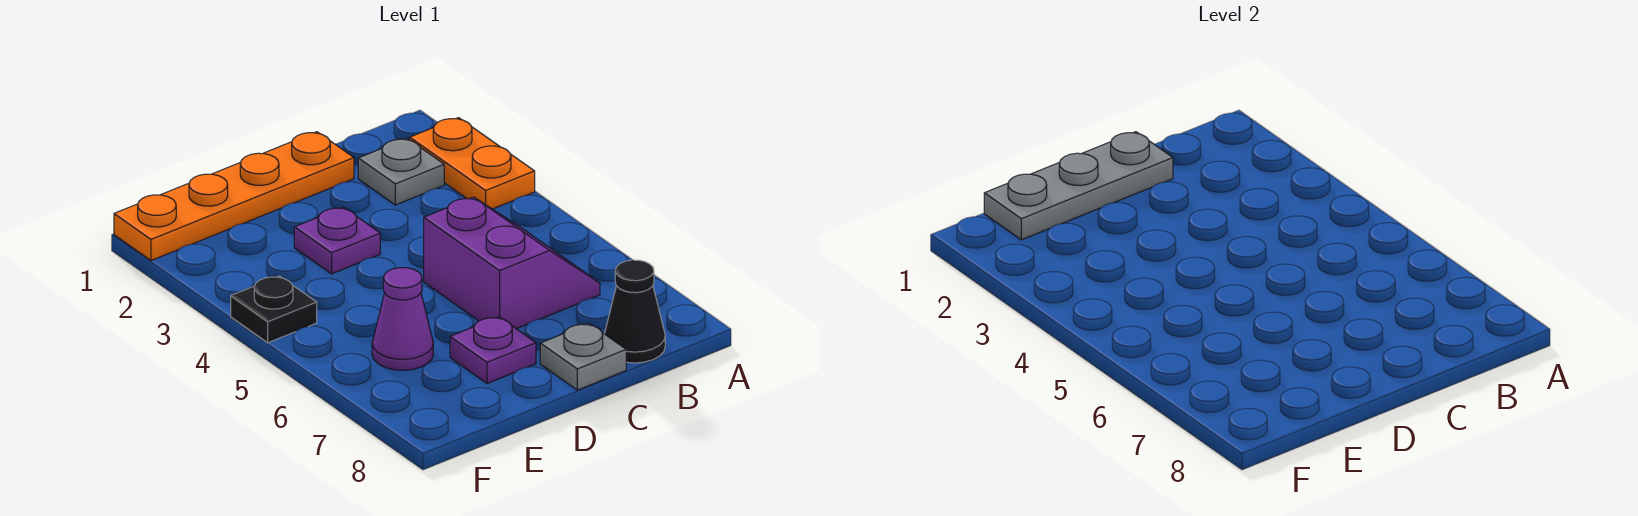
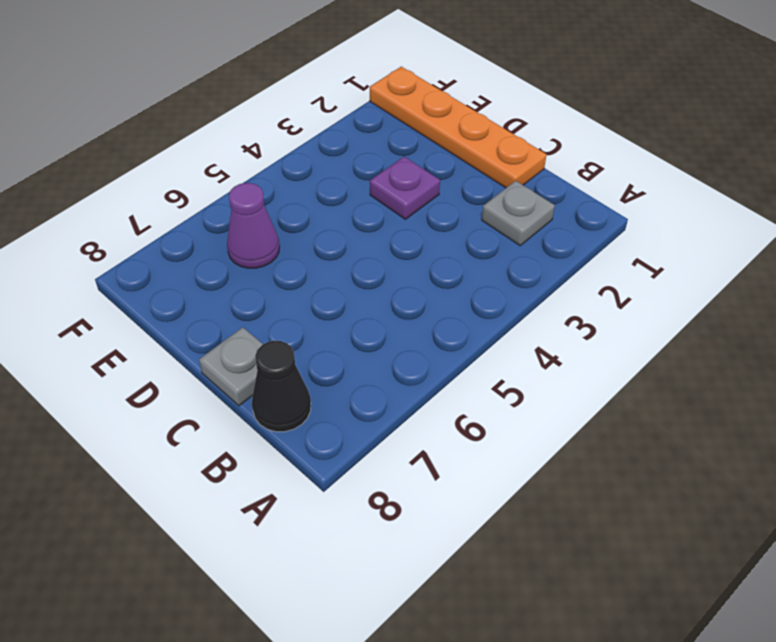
none -> orange 1x2 plate [410,118,535,209]
none -> purple 2x2 slope [424,197,600,329]

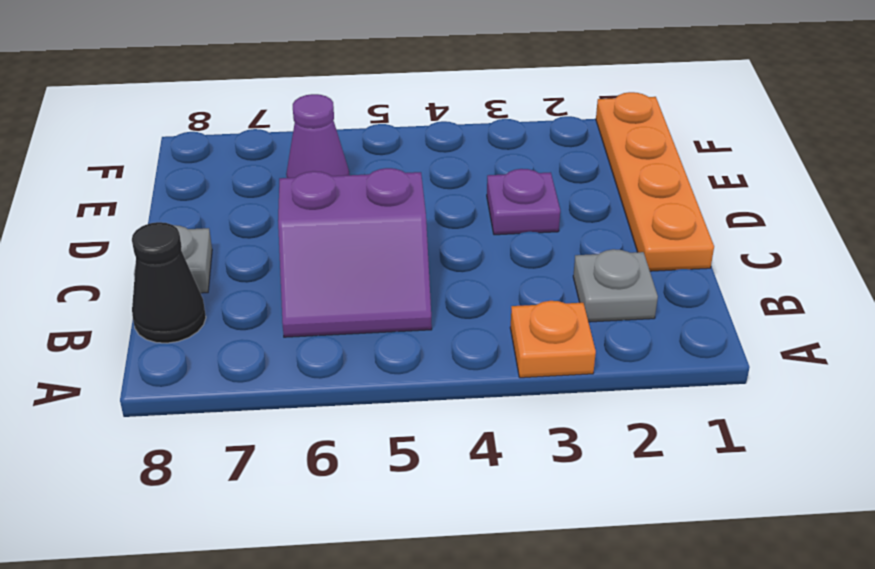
orange 1x1 plate [510,301,596,378] -> orange 1x2 plate [410,118,535,209]
none -> purple 1x1 plate [450,317,536,383]
none -> black 1x1 plate [231,276,317,343]

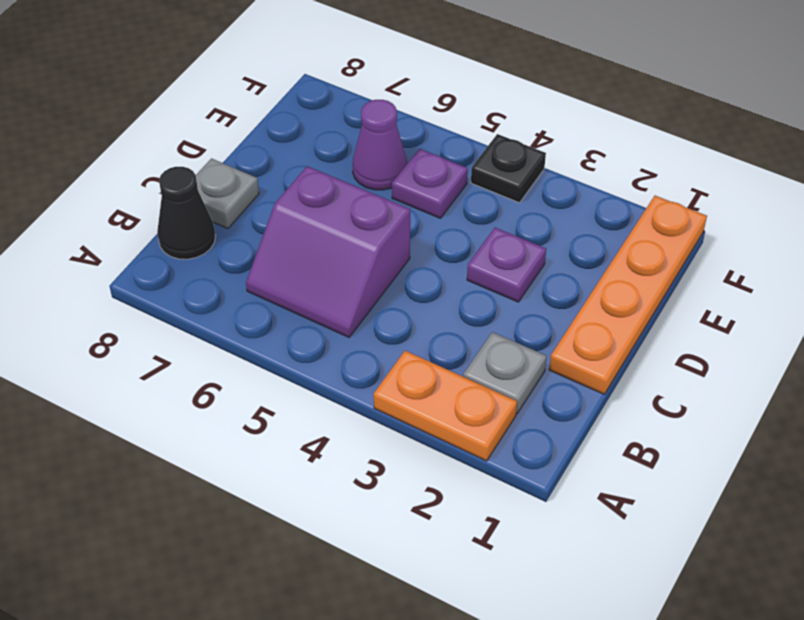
purple 1x1 plate [392,149,468,218] -> purple 1x1 plate moved to [450,317,536,383]
none -> grey 1x3 plate [984,132,1173,240]

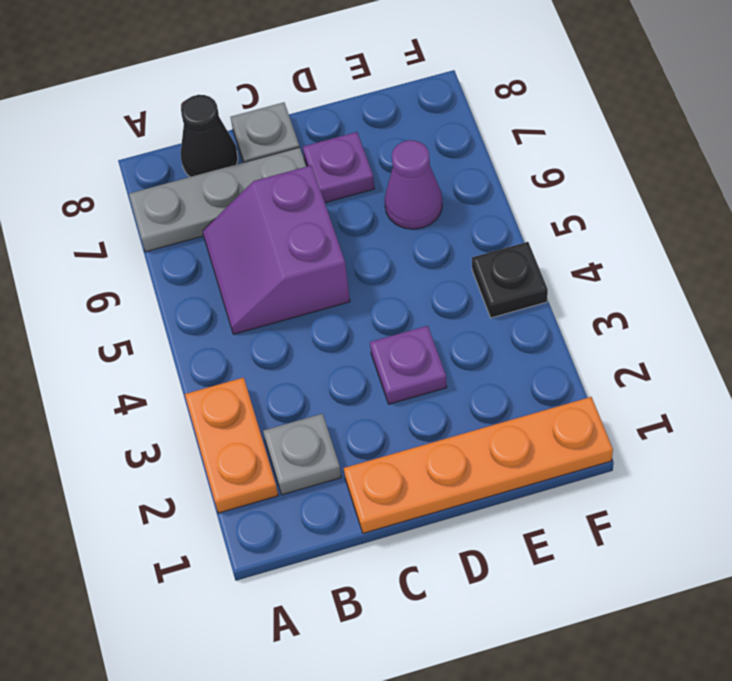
grey 1x3 plate [129,147,307,252] -> grey 1x3 plate moved to [984,132,1173,240]

